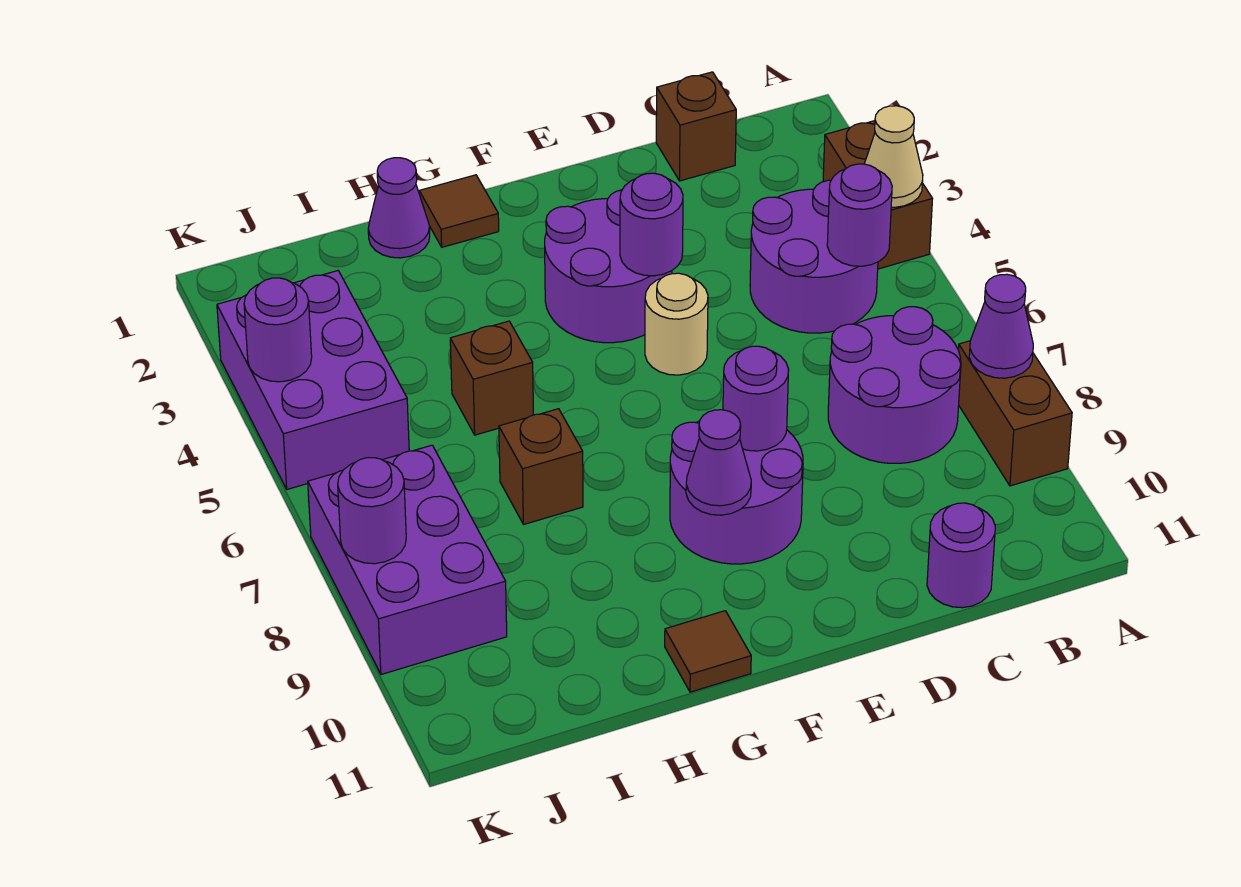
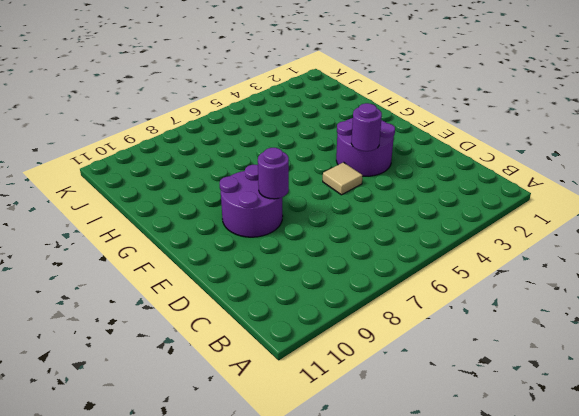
tan 1x1 tile [323,162,363,195] -> tan 1x1 round brick [645,273,708,375]
none -> brown 1x2 brick [823,121,932,269]
none -> brown 1x2 brick [958,341,1072,486]
none -> purple 2x2 round brick [750,180,878,333]

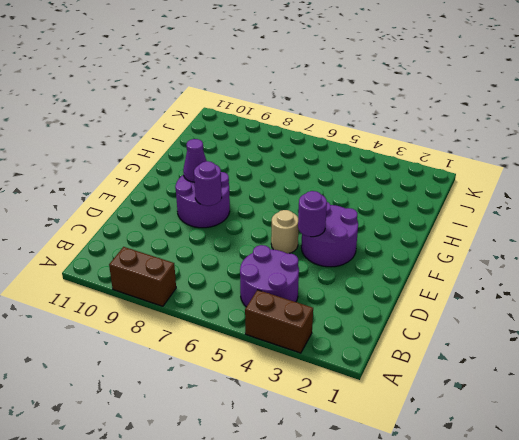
none -> purple 2x2 round brick [828,307,961,463]
none -> brown 1x1 brick [656,72,736,181]
none -> purple 1x1 round brick [927,503,995,608]

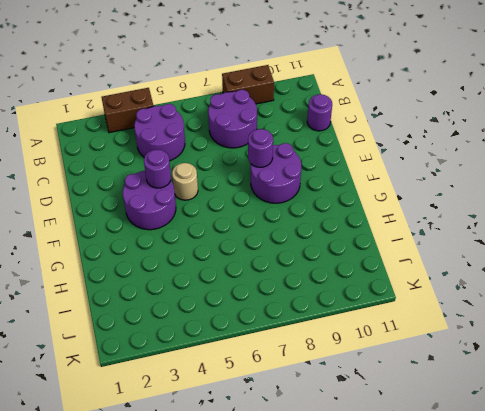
none -> brown 1x1 brick [656,72,736,181]
none -> brown 1x1 tile [419,175,499,247]
none -> brown 1x1 tile [665,611,751,692]

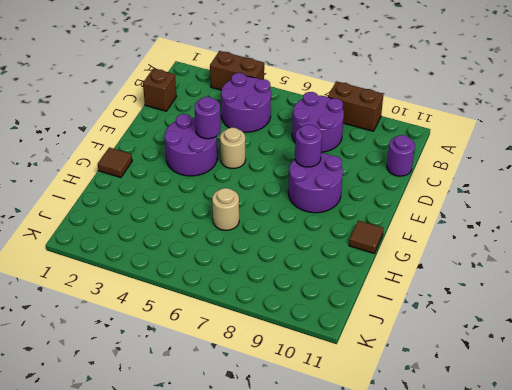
tan 1x1 round brick [212,188,239,230] -> none
none -> purple 1x1 cone [368,158,430,258]
none -> brown 1x1 brick [450,321,533,435]
none -> brown 1x1 brick [499,409,583,524]

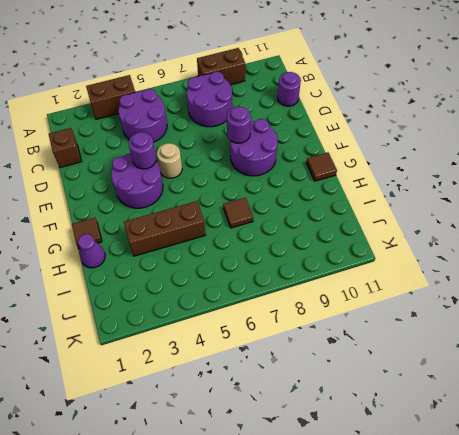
brown 1x3 brick [124,201,206,256] -> brown 1x1 brick [450,321,533,435]
brown 1x1 tile [223,197,253,228] -> brown 1x1 brick [499,409,583,524]
none -> purple 2x3 brick [217,271,409,489]
none -> purple 2x3 brick [308,445,507,674]
none -> tan 1x1 cone [864,106,923,207]

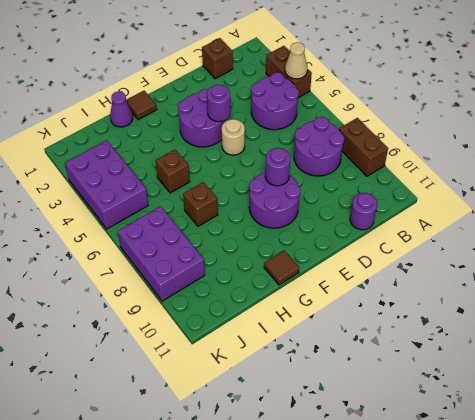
none -> purple 1x1 cone [969,274,1033,378]
none -> purple 1x1 round brick [827,164,892,266]
none -> purple 1x1 cone [686,410,751,515]

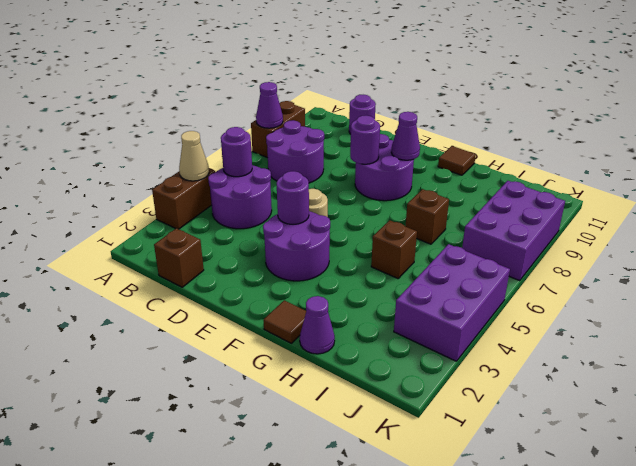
none -> purple 1x1 round brick [244,278,312,382]
none -> purple 1x1 round brick [338,458,406,564]

